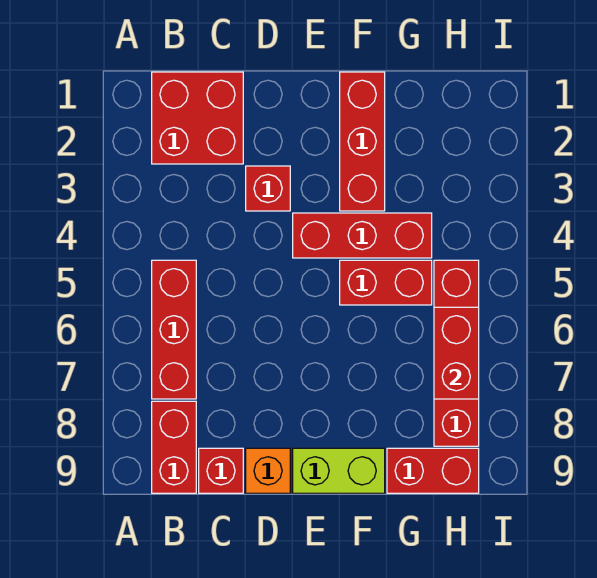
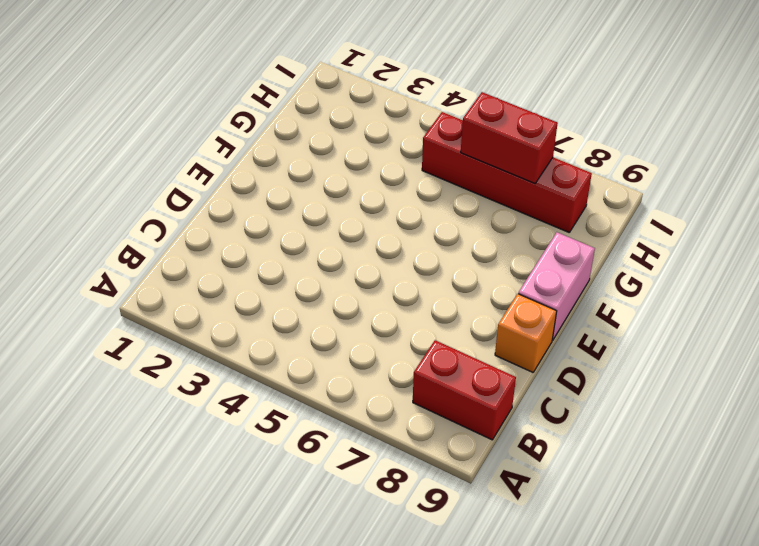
pink 1x2 brick [518,232,595,340] -> lime 1x2 brick [293,448,385,493]
none -> red 2x2 brick [152,72,243,164]
none -> red 1x3 brick [152,260,196,399]
none -> red 1x1 brick [199,448,243,493]

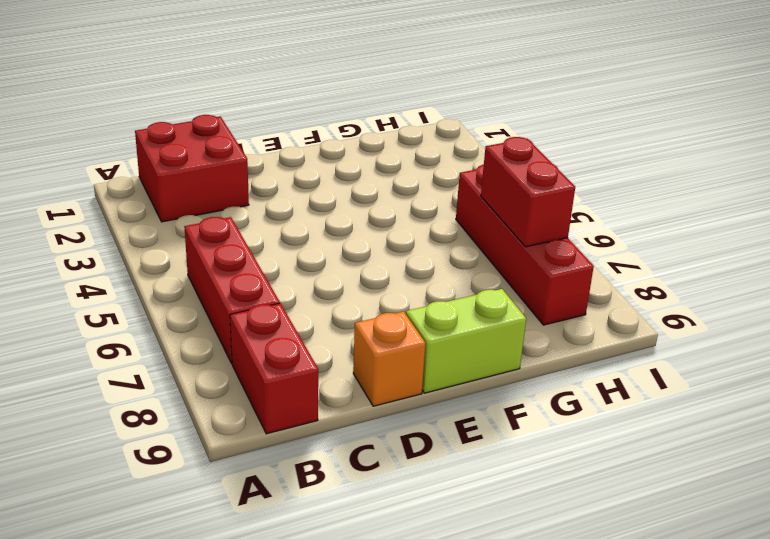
none -> red 1x1 brick [199,448,243,493]
none -> red 1x1 brick [246,166,290,211]
none -> red 1x3 brick [293,213,432,258]

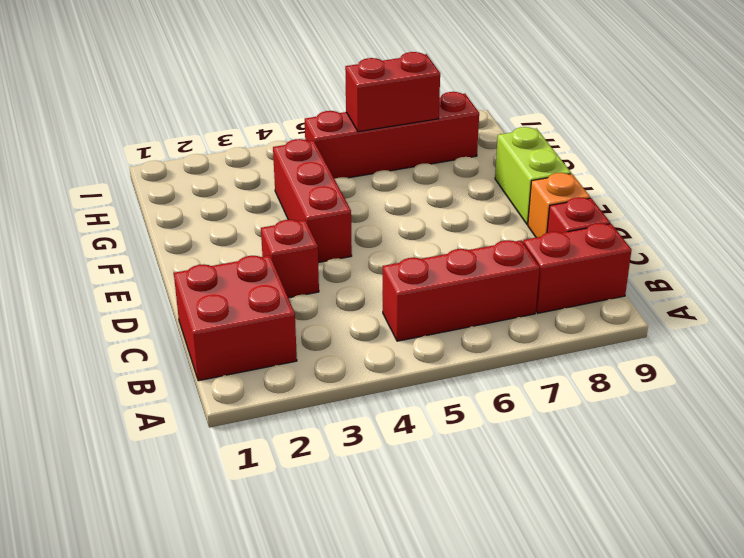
none -> red 1x3 brick [340,72,385,211]
none -> red 1x2 brick [340,260,432,305]
none -> red 1x2 brick [387,448,479,493]

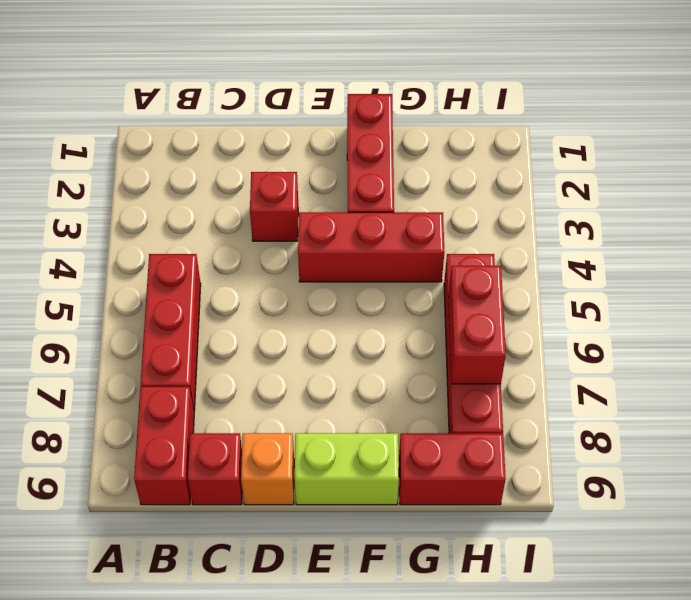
none -> red 2x2 brick [152,72,243,164]
none -> red 1x2 brick [340,260,432,305]

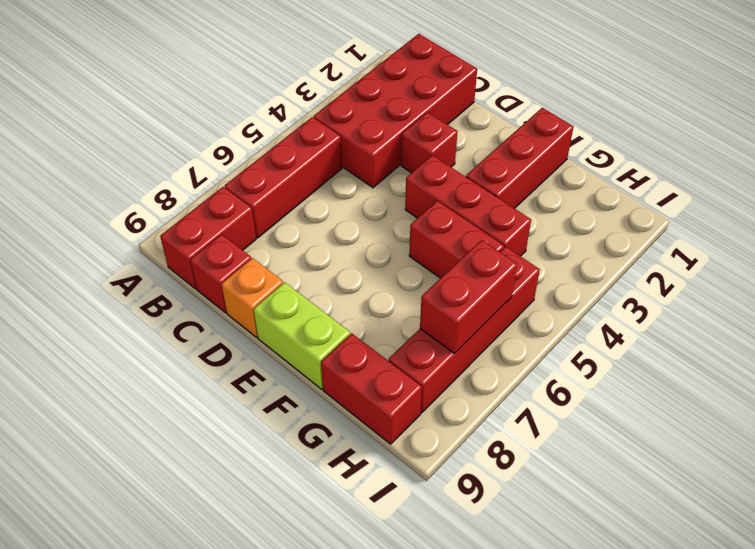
red 2x4 brick [314,34,477,188] -> red 2x2 brick [152,72,243,164]

